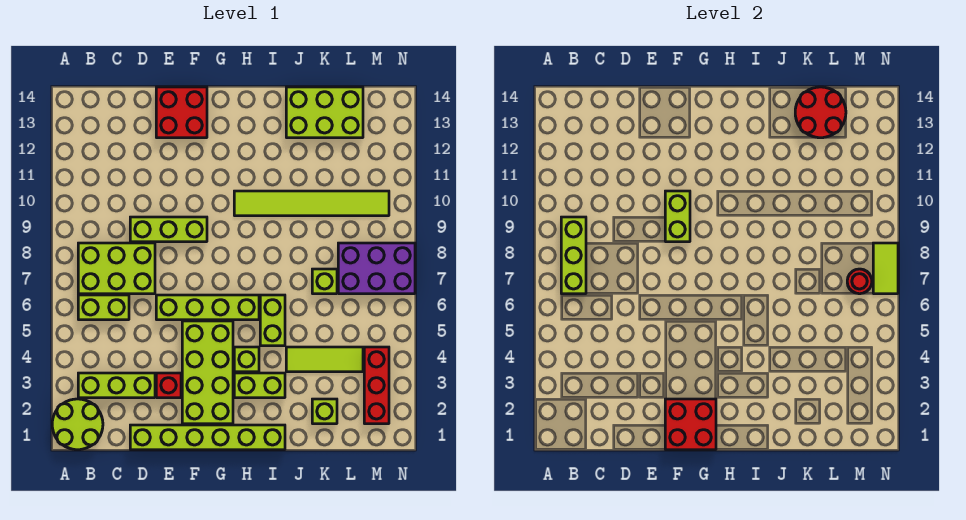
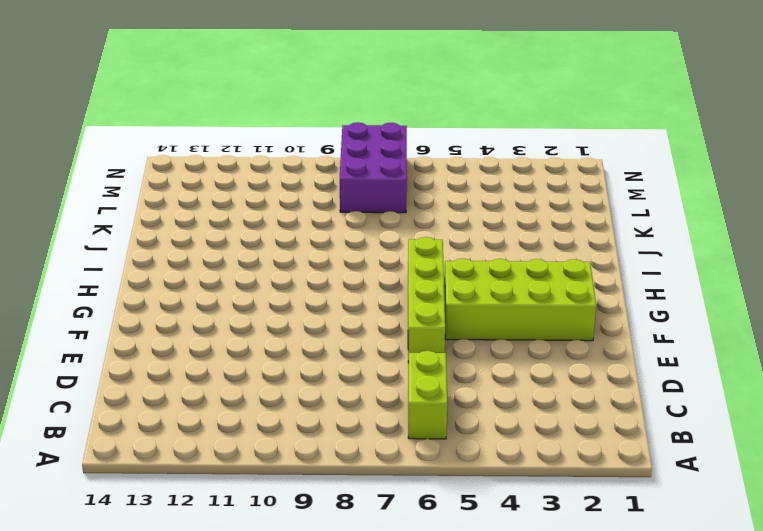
none -> lime 2x2 round brick [52,399,103,450]
none -> lime 1x3 brick [78,373,155,398]
none -> lime 2x3 brick [78,243,155,294]

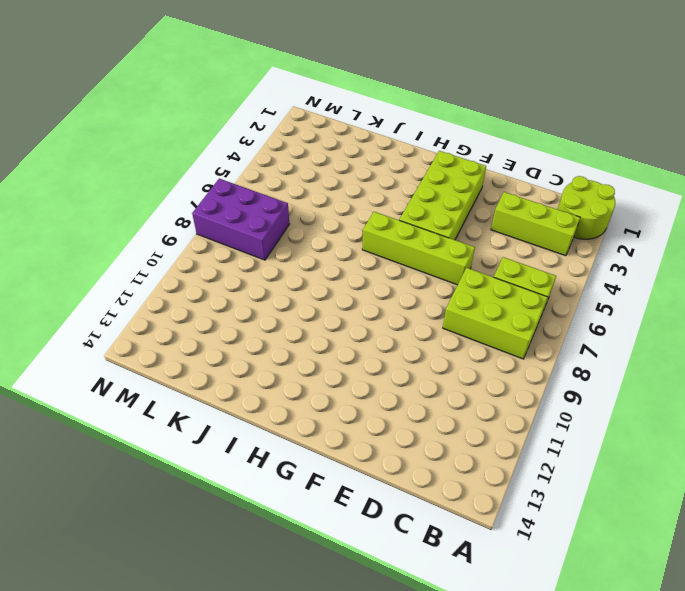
none -> lime 1x6 brick [130,425,285,450]
none -> lime 1x3 brick [130,217,207,242]
none -> red 1x1 brick [156,373,181,398]

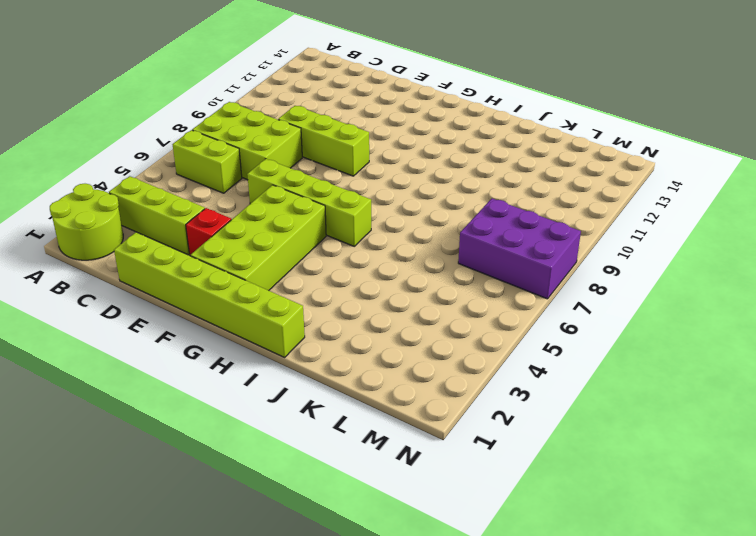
none -> red 2x2 brick [156,87,207,138]
none -> lime 1x2 brick [234,373,285,398]
none -> lime 1x1 brick [234,347,259,372]

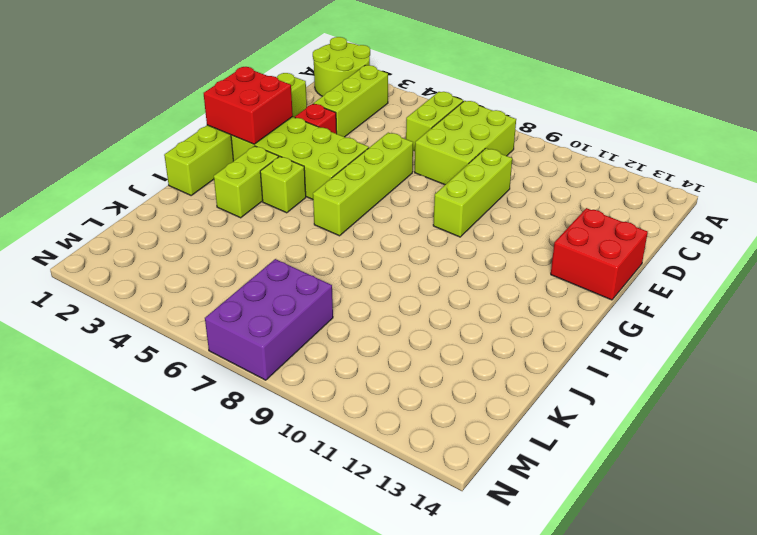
none -> lime 1x6 tile [234,191,389,216]
none -> lime 1x2 brick [260,295,285,346]
none -> lime 1x3 tile [286,347,363,372]

